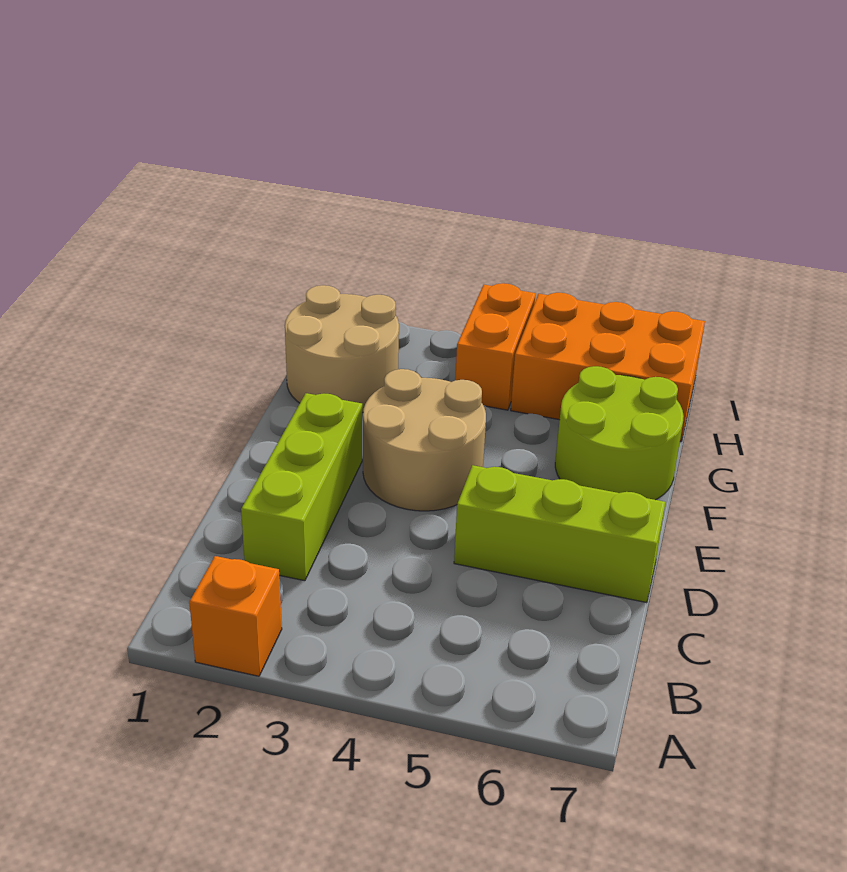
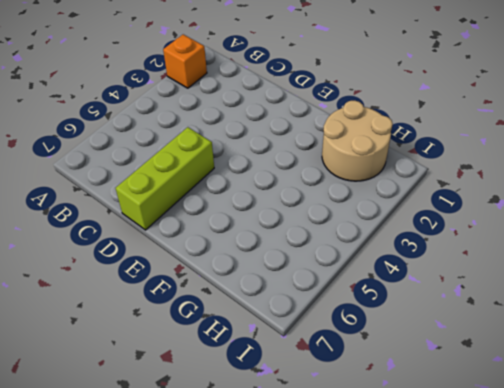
none -> lime 1x3 brick [241,393,362,581]
none -> tan 2x2 round brick [363,369,486,511]

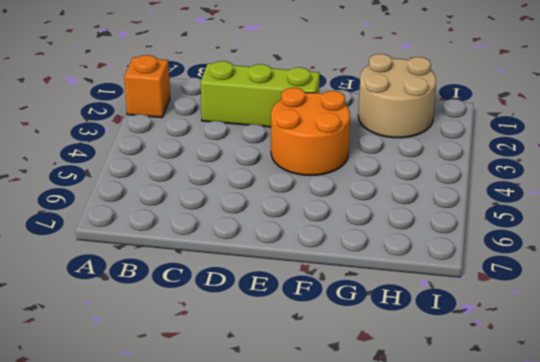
orange 2x2 round brick [271,88,350,176] -> tan 2x2 round brick [363,369,486,511]
none -> lime 1x3 brick [454,465,666,603]
none -> lime 2x2 round brick [555,366,684,500]

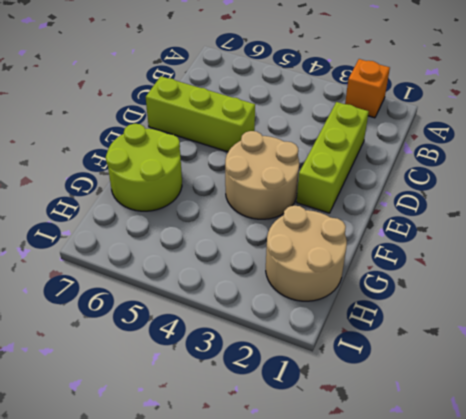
none -> orange 1x2 brick [455,283,536,410]
none -> orange 2x3 brick [511,293,705,442]

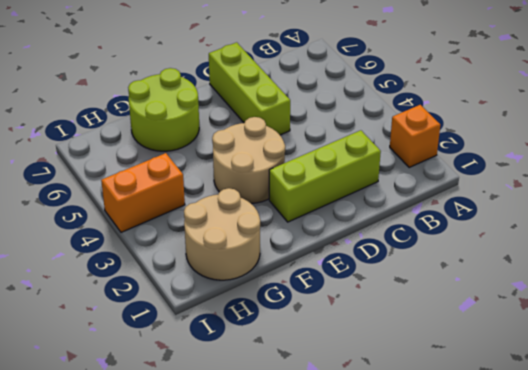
none -> orange 2x3 brick [511,293,705,442]

